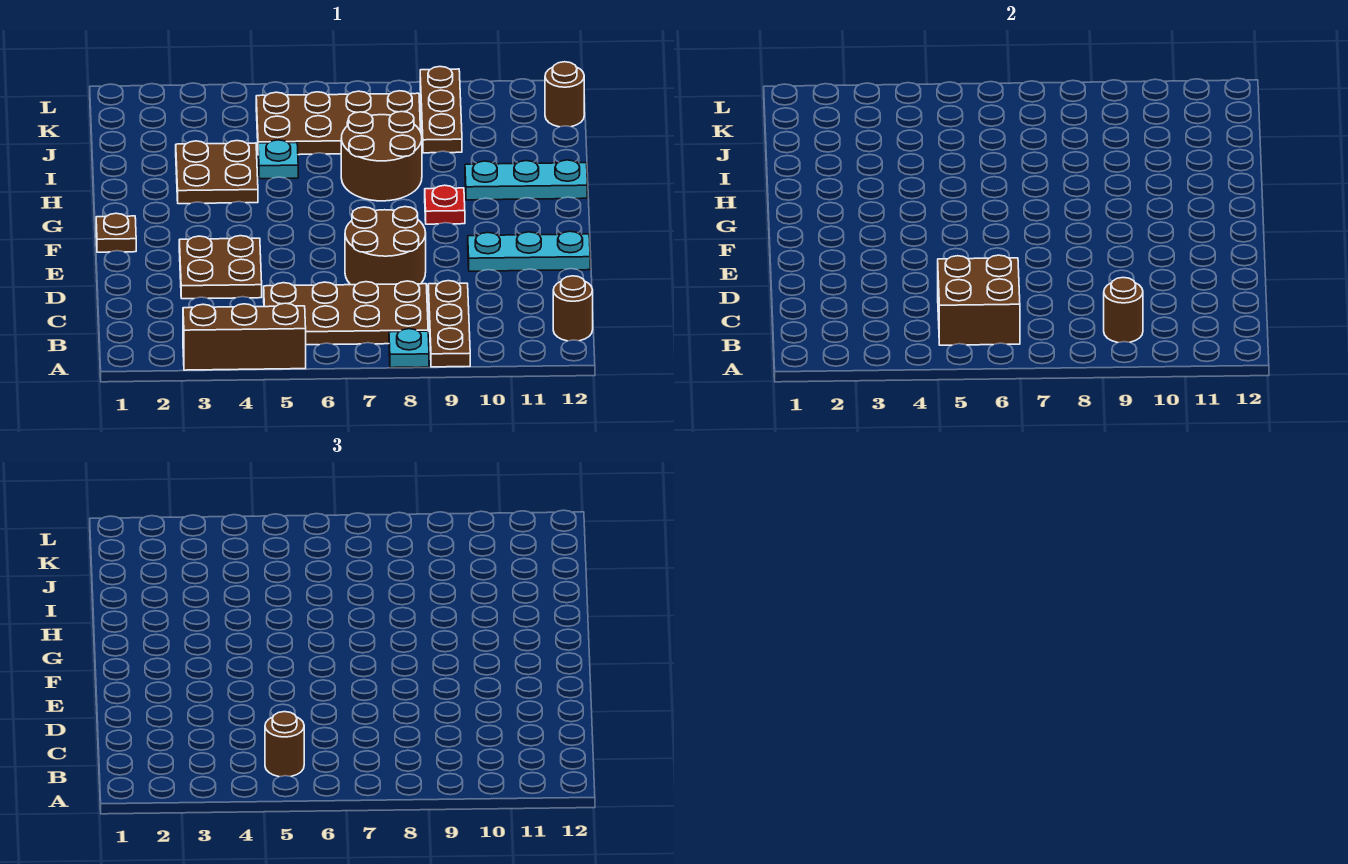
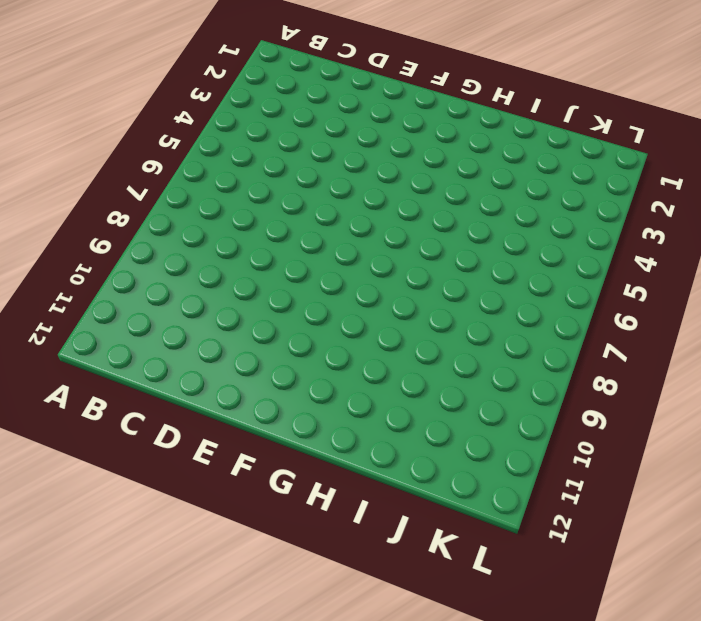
none -> brown 1x3 brick [183,303,306,370]
none -> cyan 1x1 plate [389,329,429,368]
none -> brown 1x3 plate [428,281,470,367]

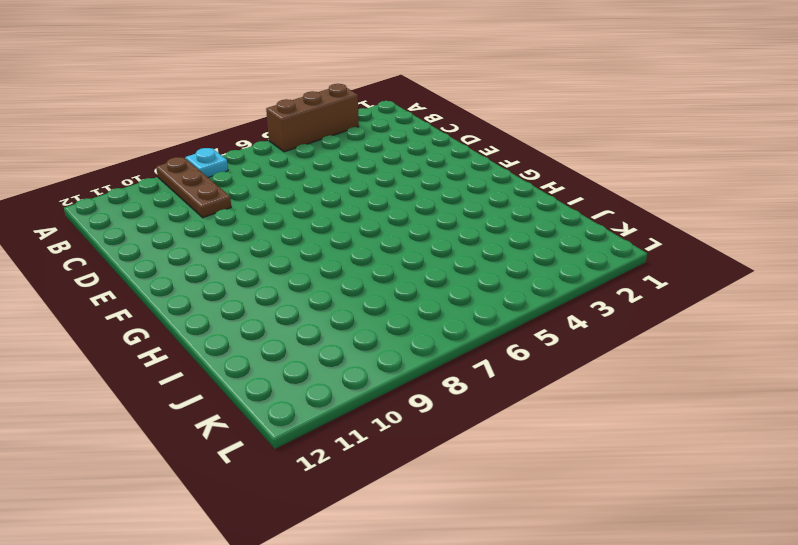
none -> brown 2x4 plate [264,281,428,345]
none -> brown 1x1 round brick [553,276,593,341]
none -> brown 2x2 plate [179,236,262,299]

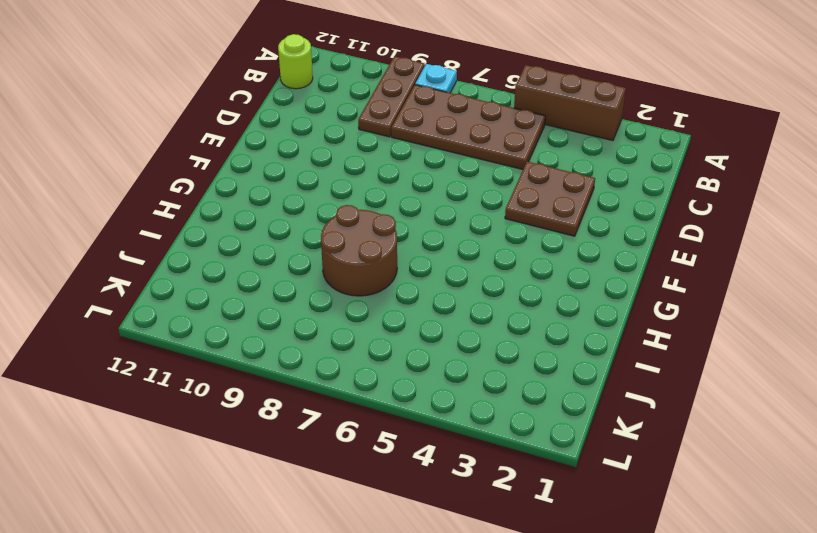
lime 1x1 round brick [278,34,313,89] -> brown 1x1 round brick [553,276,593,341]
none -> brown 2x2 round brick [345,207,426,285]
none -> cyan 1x3 plate [468,231,590,271]
none -> brown 1x1 plate [96,213,136,252]

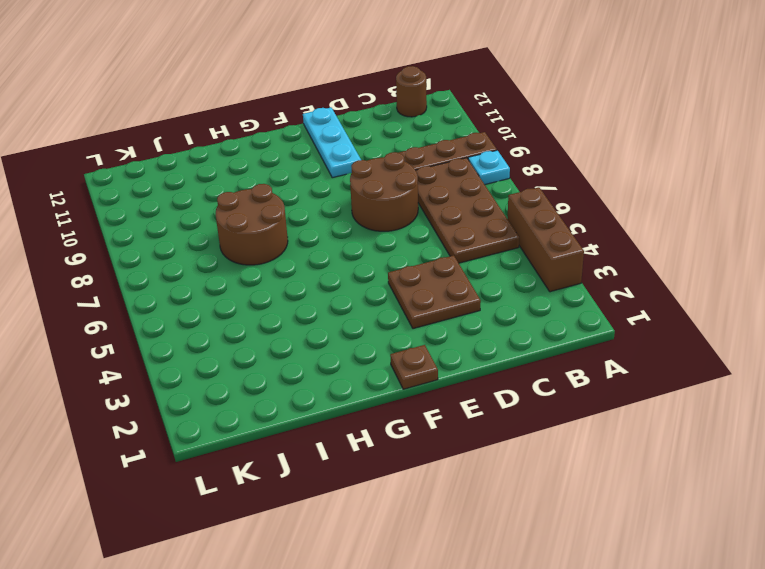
none -> red 1x1 plate [425,185,465,224]
none -> brown 2x2 plate [176,141,258,204]
none -> cyan 1x3 plate [465,160,587,200]

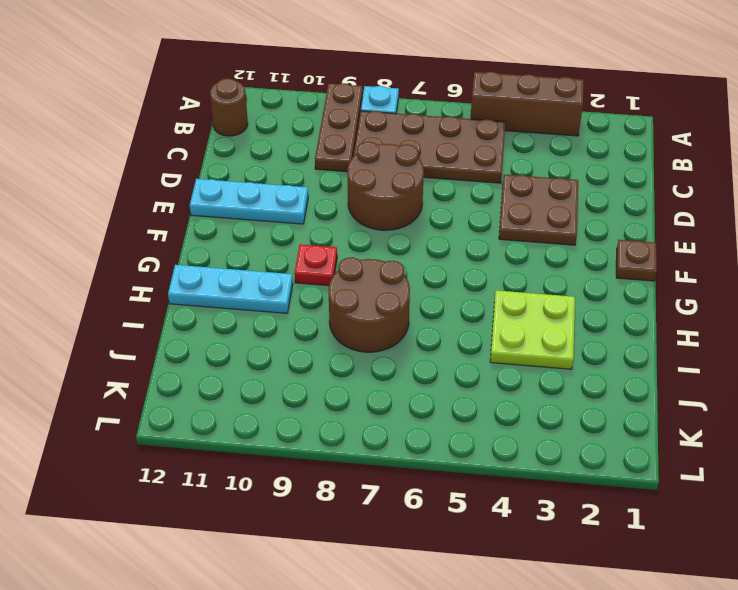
lime 2x2 plate [490,290,575,369] -> brown 2x2 plate [176,141,258,204]
none -> cyan 1x1 plate [258,140,298,179]
none -> brown 2x4 plate [256,91,421,155]
none -> brown 1x3 plate [420,67,462,153]

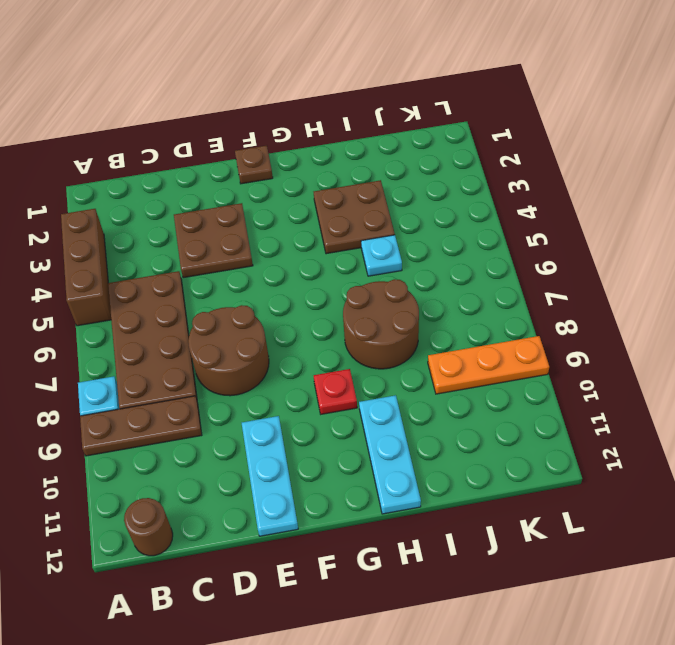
orange 1x3 plate [428,336,549,394] -> brown 1x3 plate [420,67,462,153]
none -> brown 2x4 plate [256,91,421,155]
none -> brown 1x1 round brick [545,62,584,127]
none -> brown 2x2 brick [938,255,1020,345]

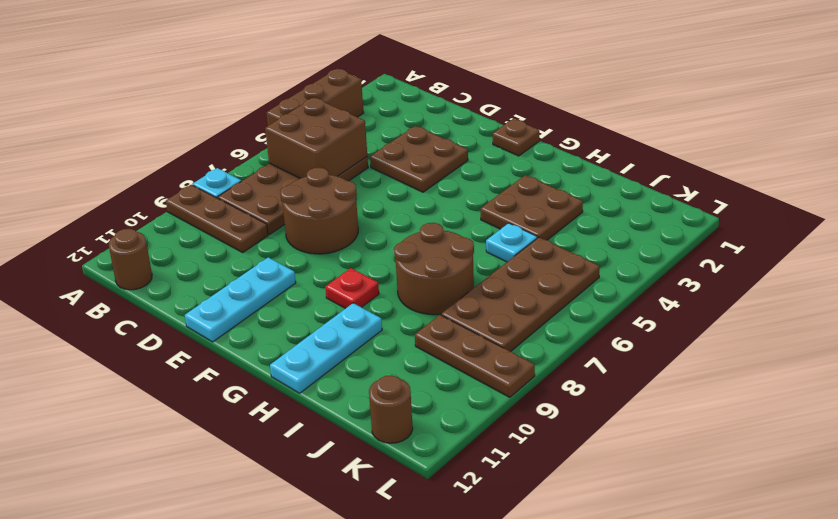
none -> brown 1x1 round brick [1104,278,1143,343]
none -> brown 1x1 round brick [265,712,304,777]

